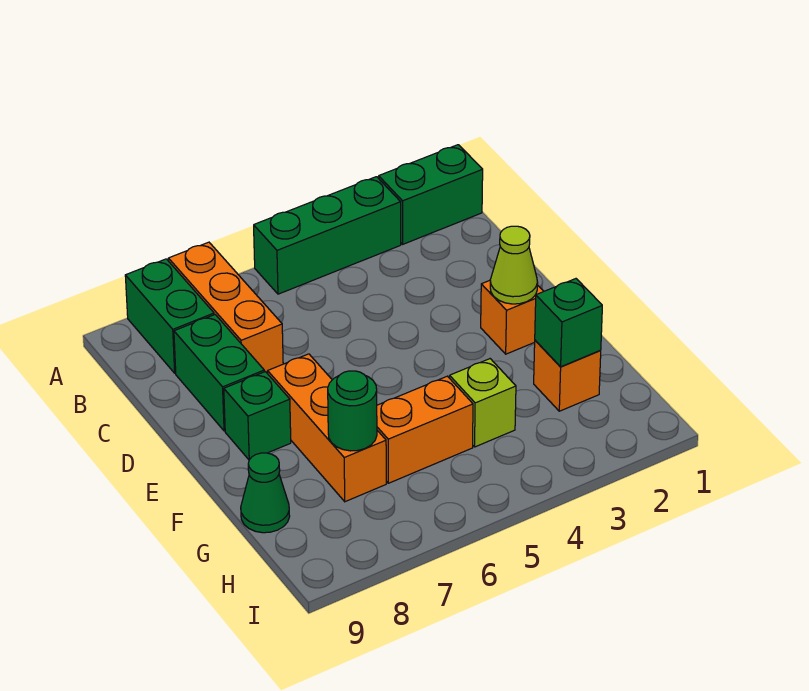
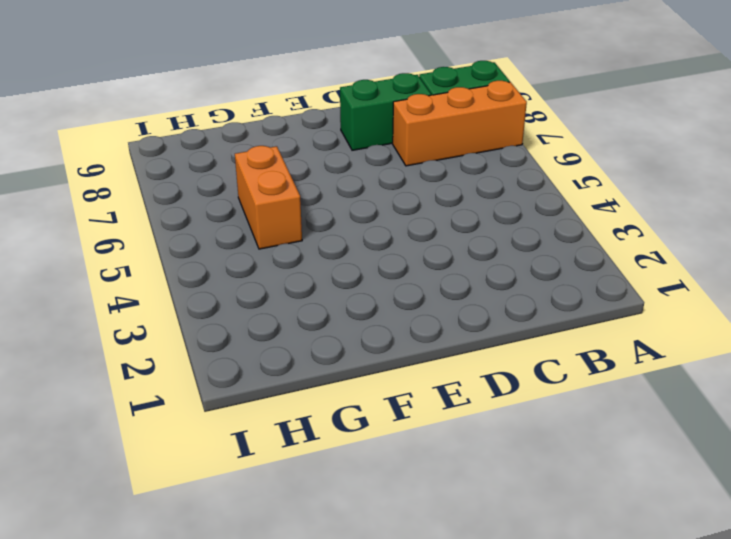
none -> green 1x2 brick [379,145,483,244]
none -> green 1x3 brick [254,177,401,294]
none -> orange 1x1 brick [481,280,544,354]

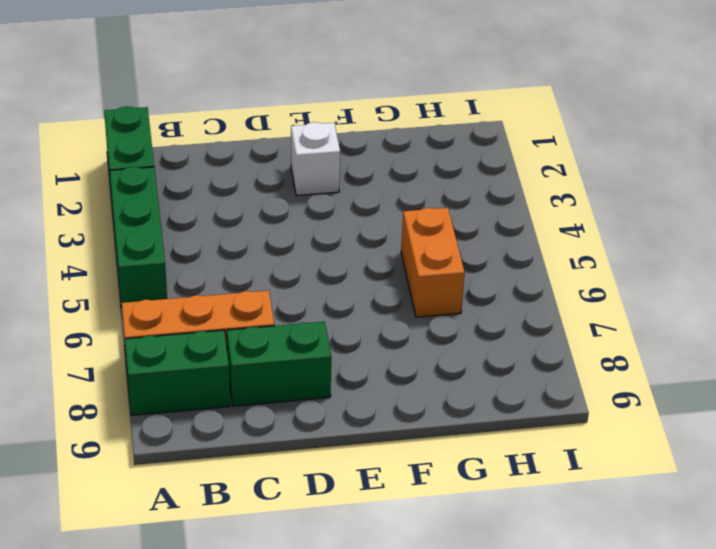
white 1x1 brick [291,122,340,196] -> orange 1x1 brick [481,280,544,354]
none -> orange 1x3 brick [268,354,386,502]
none -> green 1x1 brick [224,372,291,460]
none -> orange 1x1 brick [534,340,601,411]

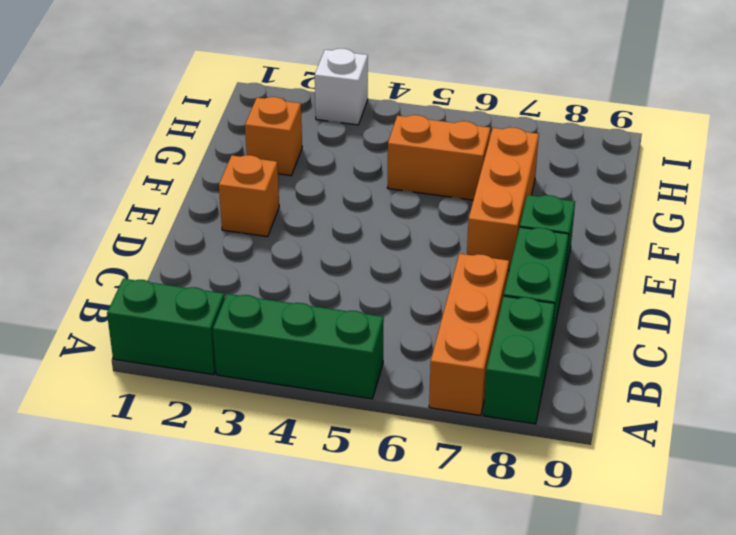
white 1x1 brick [315,49,368,125] -> none
none -> lime 1x1 brick [450,359,516,447]
none -> green 1x1 cone [241,453,290,533]
none -> lime 1x1 cone [490,226,538,304]

